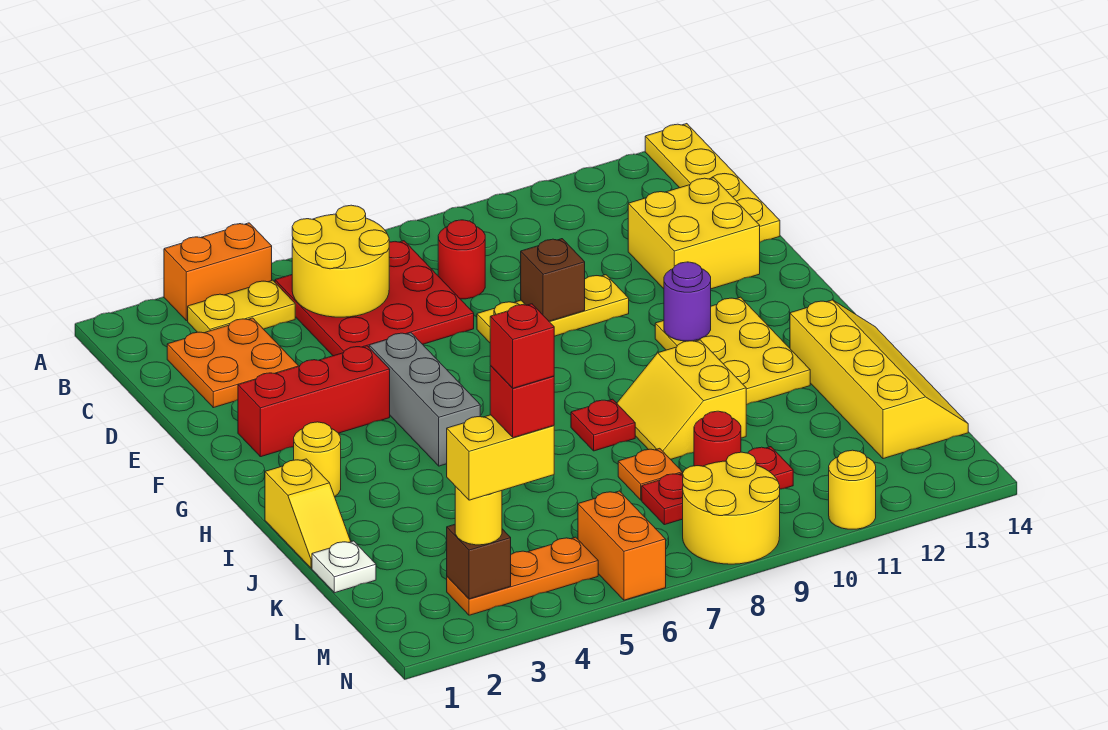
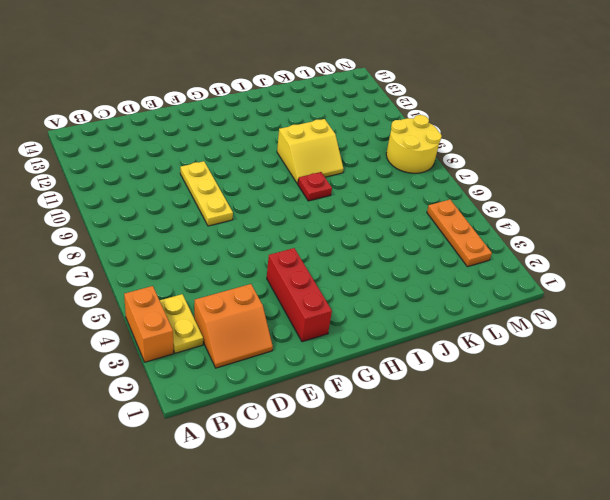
orange 2x2 slope [194,284,273,368] -> orange 2x2 plate [167,318,298,408]
none -> yellow 1x4 plate [645,124,780,242]
none -> red 3x3 plate [275,241,474,356]
none -> red 1x1 round brick [438,220,485,299]
none -> yellow 2x2 brick [628,178,760,289]

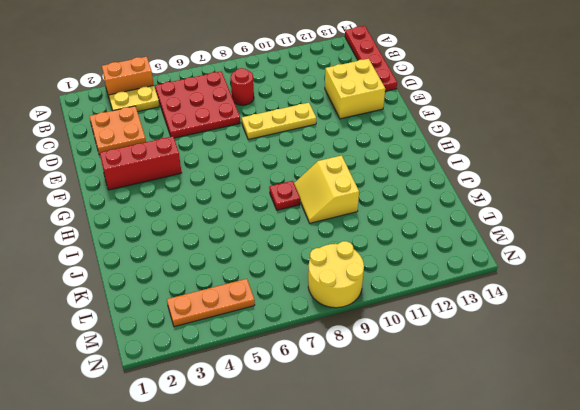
red 1x4 plate [345,26,397,91] -> yellow 1x4 plate [645,124,780,242]
none -> grey 1x3 brick [369,332,480,466]
none -> yellow 2x3 plate [655,297,810,405]
none -> yellow 1x1 round brick [294,422,341,497]
none -> yellow 1x2 slope [265,459,351,568]

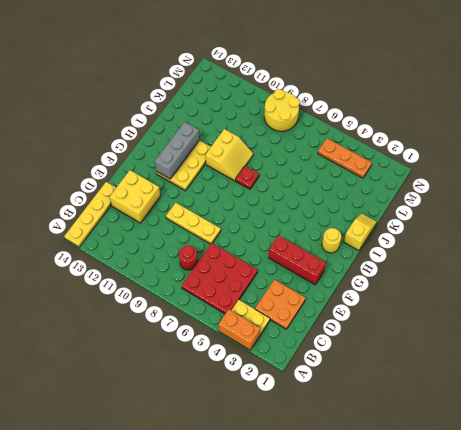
grey 1x3 brick [155,122,199,179] -> grey 1x3 brick moved to [369,332,480,466]
none -> yellow 2x4 slope [790,300,968,459]
none -> white 1x1 plate [312,541,376,593]
none -> orange 1x1 plate [618,448,682,500]
none -> red 1x3 plate [642,447,793,525]

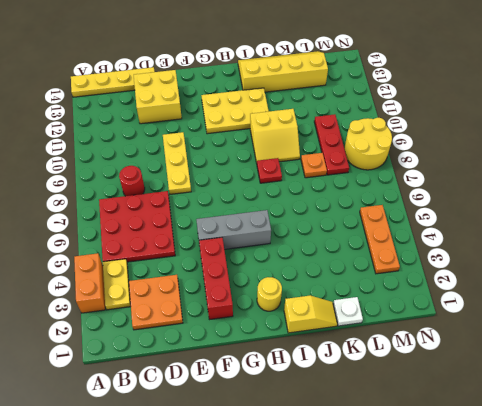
none -> orange 1x2 brick [578,491,666,600]
none -> yellow 1x1 round brick [829,450,876,529]
none -> yellow 2x2 round brick [292,205,389,317]
none -> brown 1x1 brick [520,239,585,321]

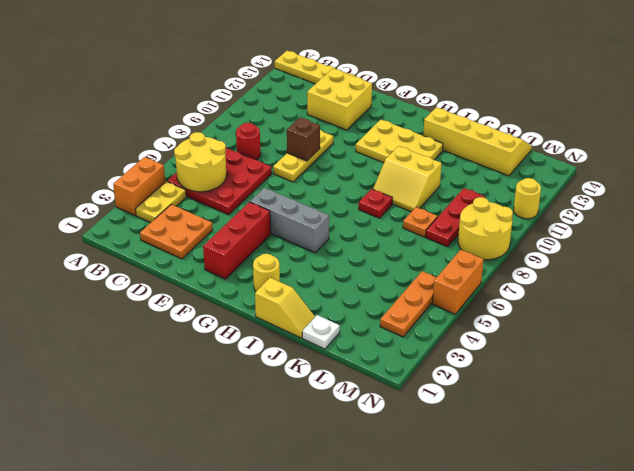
orange 1x2 brick [432,250,484,314] -> orange 1x2 brick turned to [578,491,666,600]
none -> purple 1x1 round brick [664,262,711,341]
none -> red 1x1 round brick [694,411,741,466]
none -> brown 1x1 brick [447,524,511,599]
none -> yellow 1x1 round brick [455,486,502,545]

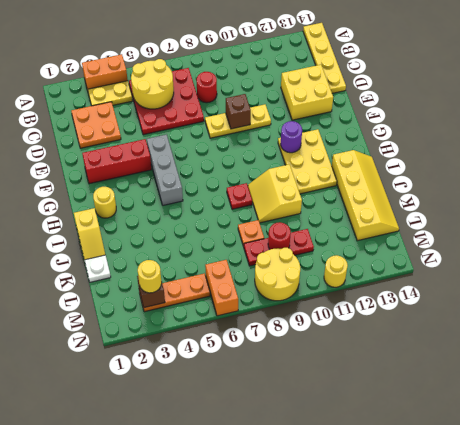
none -> yellow 1x2 brick [447,415,554,500]
none -> red 1x1 brick [490,366,554,438]
none -> red 1x1 brick [490,304,554,388]

